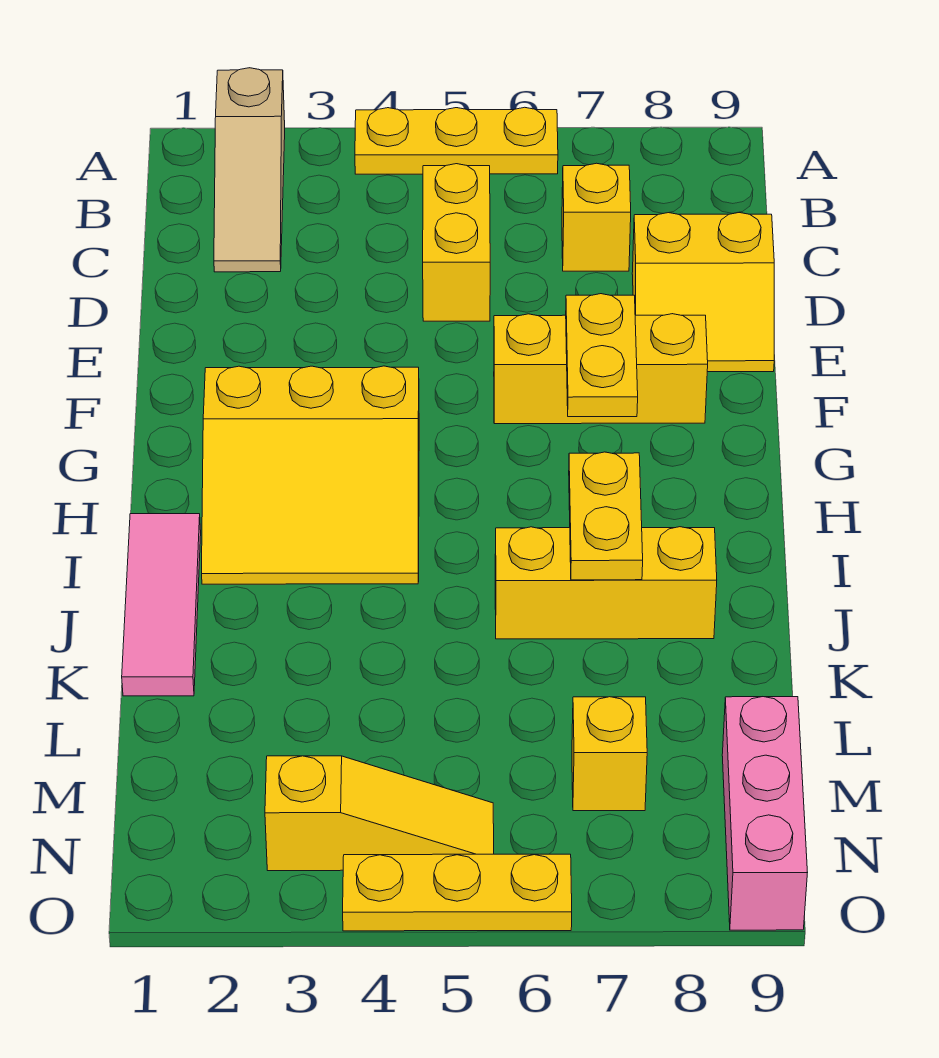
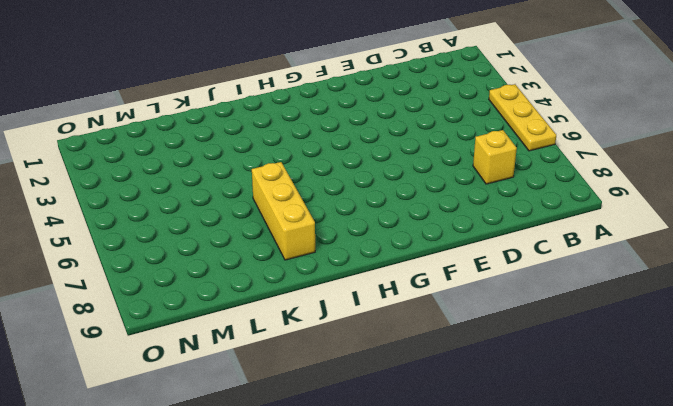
none -> tan 1x3 slope [214,68,285,272]
none -> yellow 1x2 brick [423,164,490,321]
none -> yellow 2x2 slope [632,213,774,372]

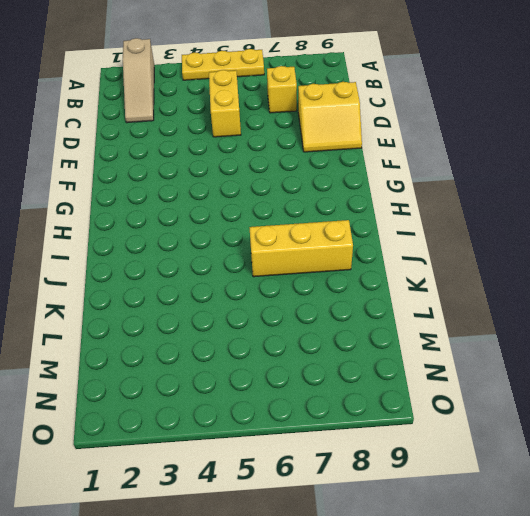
none -> yellow 1x3 brick [494,314,708,424]
none -> yellow 3x3 slope [202,366,419,584]
none -> pink 1x3 tile [122,514,201,696]

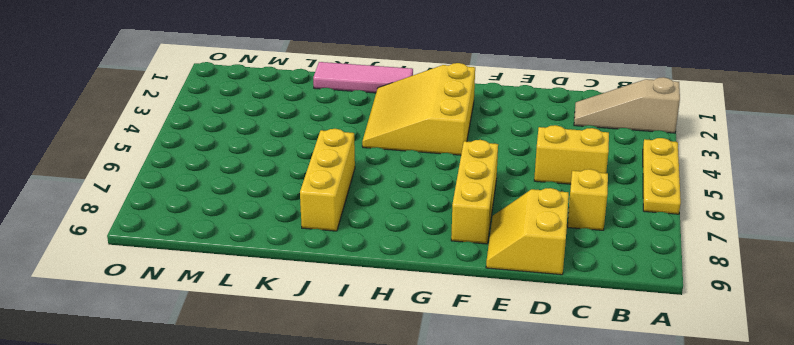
none -> yellow 1x1 brick [572,697,647,811]
none -> pink 1x3 brick [722,697,808,930]
none -> yellow 1x3 slope [265,756,494,871]

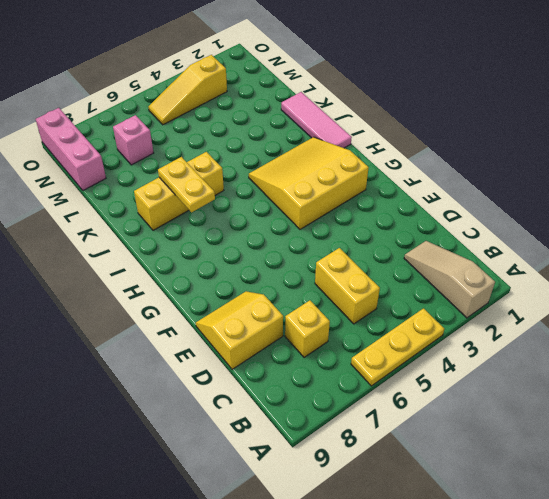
pink 1x1 brick [113,115,153,165] -> yellow 1x1 brick [572,697,647,811]
none -> yellow 1x3 brick [494,314,708,424]
none -> yellow 1x3 plate [343,854,572,931]
none -> yellow 1x2 plate [566,294,638,417]

